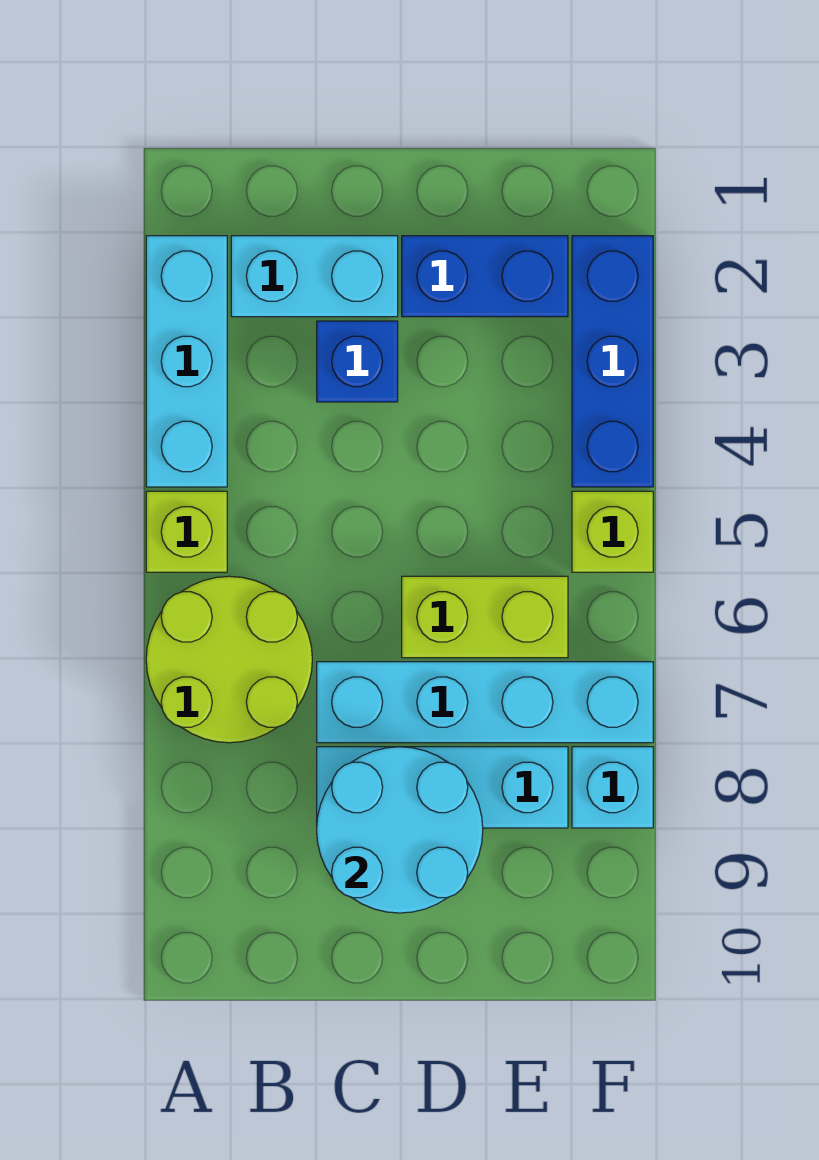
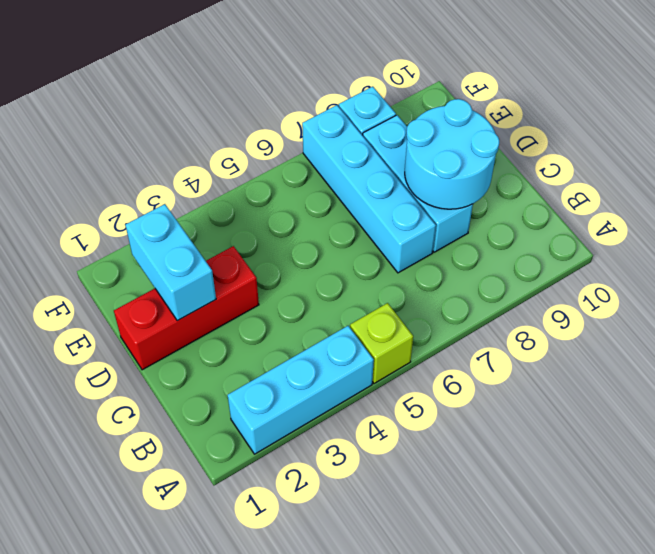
red 1x3 brick [114,246,259,370] -> blue 1x2 brick [402,236,568,317]
cyan 1x2 brick [125,204,216,321] -> cyan 1x2 brick moved to [231,236,398,317]
none -> lime 2x2 round brick [146,576,312,743]
none -> blue 1x1 brick [317,321,398,402]
none -> lime 1x2 brick [402,576,568,658]

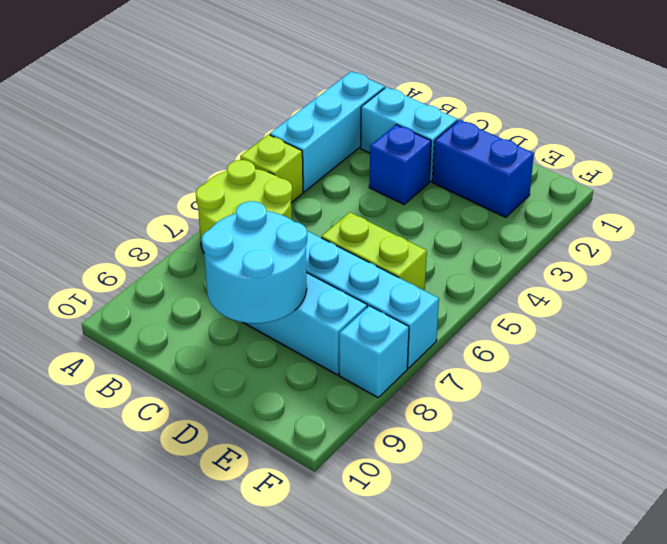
none -> blue 1x3 brick [572,236,653,487]
none -> lime 1x1 brick [572,491,653,572]

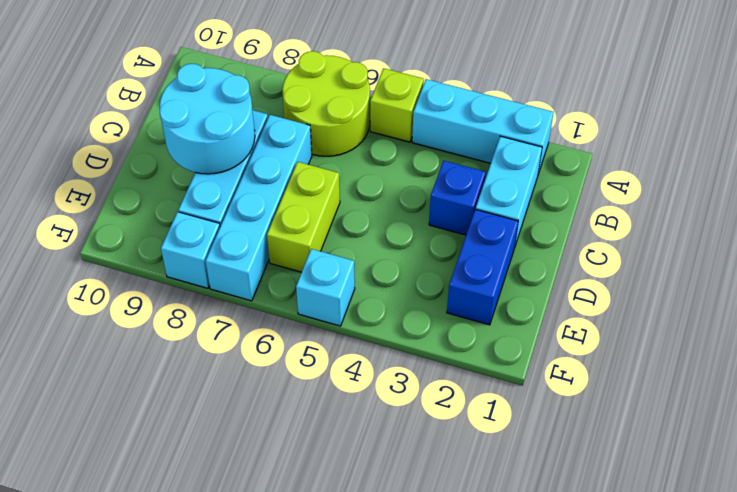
cyan 1x1 brick [296,249,355,326] -> lime 1x1 brick [572,491,653,572]
none -> blue 1x3 brick [572,236,653,487]

